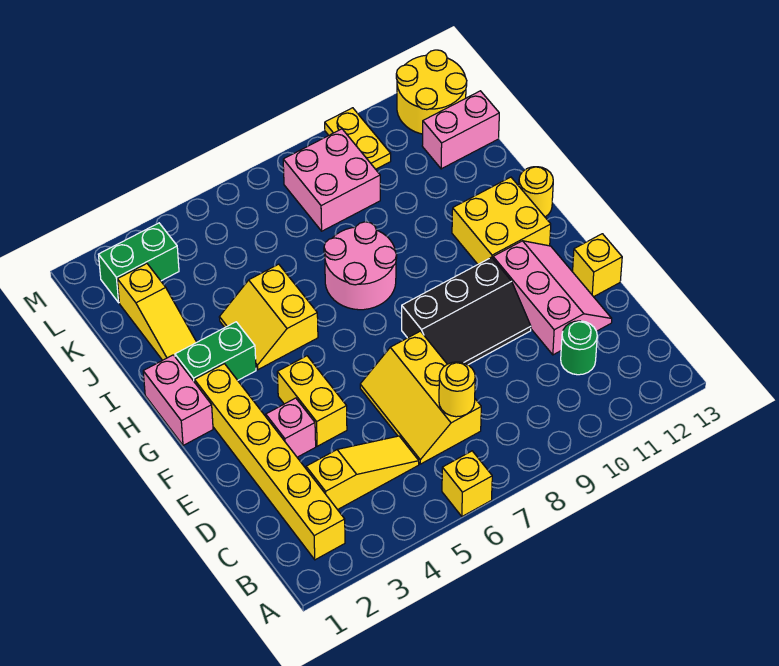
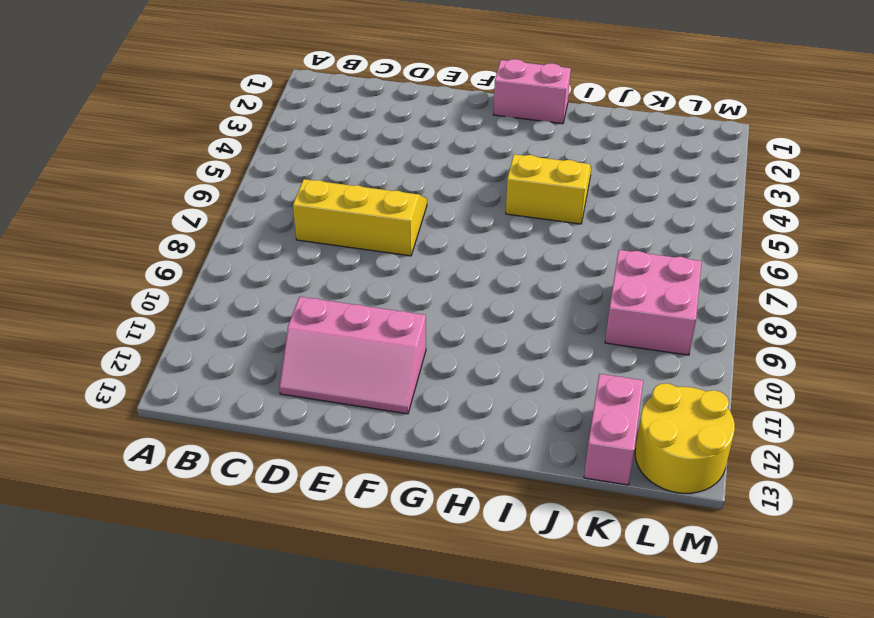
none -> yellow 1x1 brick [442,451,492,516]
none -> yellow 1x6 brick [195,364,345,560]
none -> yellow 1x3 slope [306,436,419,510]

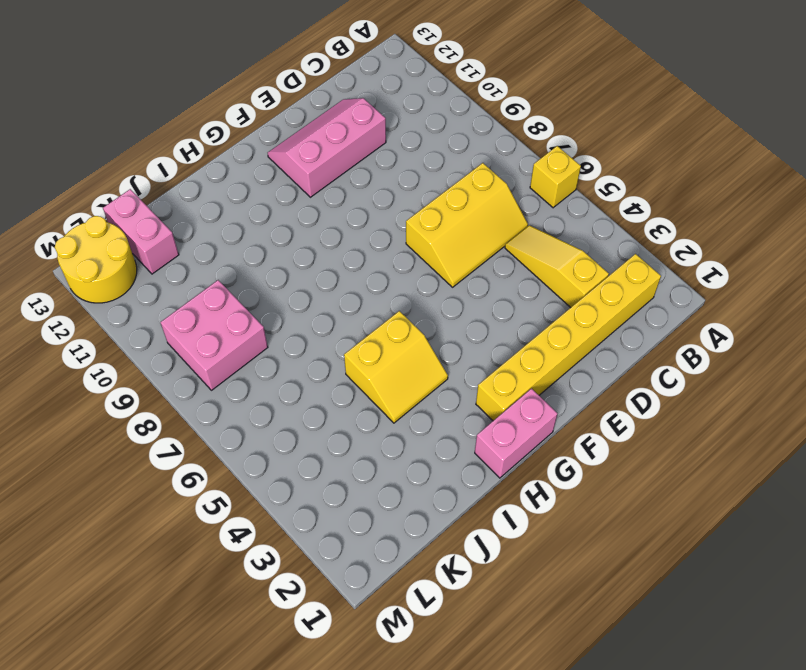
none -> green 1x1 round brick [561,321,597,375]
none -> pink 1x1 brick [266,398,316,457]
none -> yellow 1x2 brick [277,356,347,446]

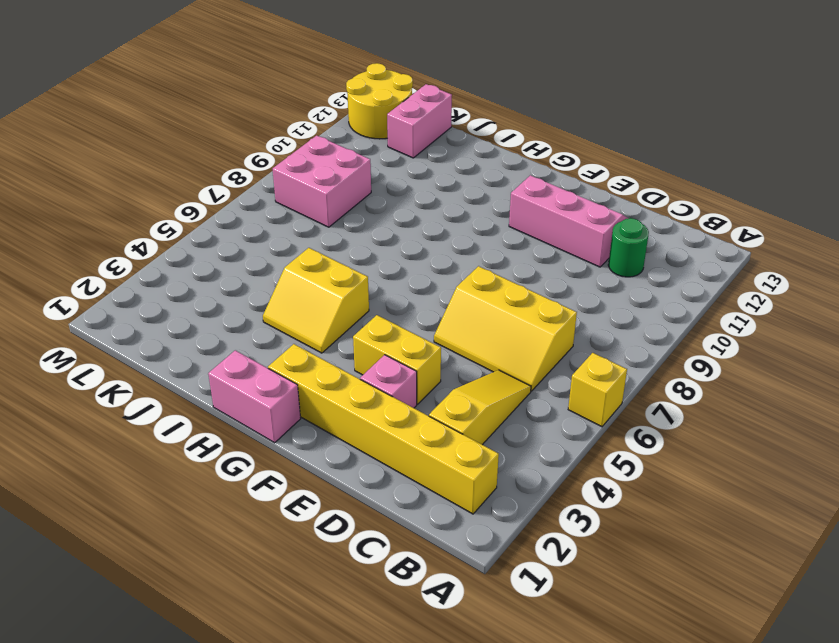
none -> black 2x3 slope [402,257,531,365]
none -> yellow 1x1 brick [573,234,622,297]
none -> yellow 2x2 brick [452,177,551,264]

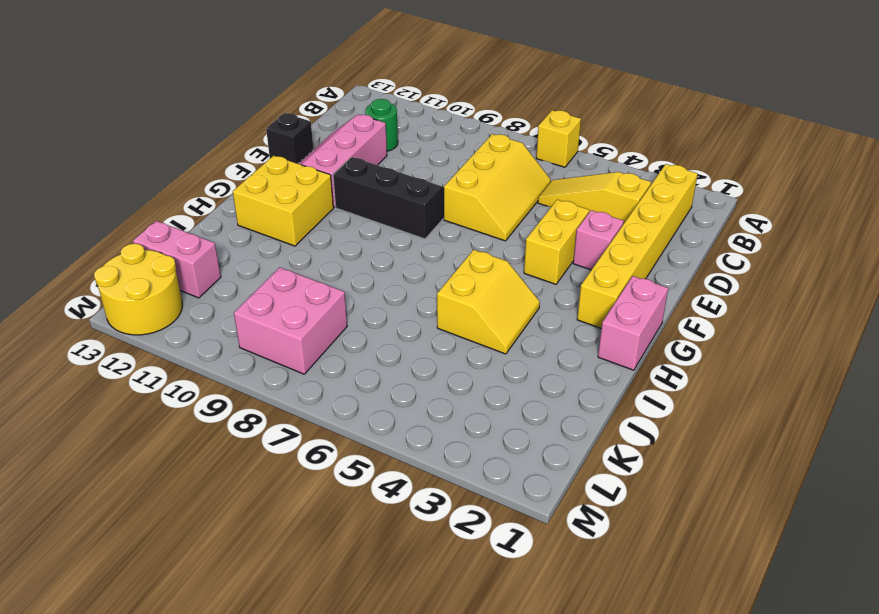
black 1x1 brick [266,113,313,164] -> yellow 1x1 brick [573,234,622,297]
none -> green 1x2 brick [175,322,256,382]
none -> pink 2x2 round brick [324,222,397,310]
none -> yellow 1x1 round brick [519,167,553,217]

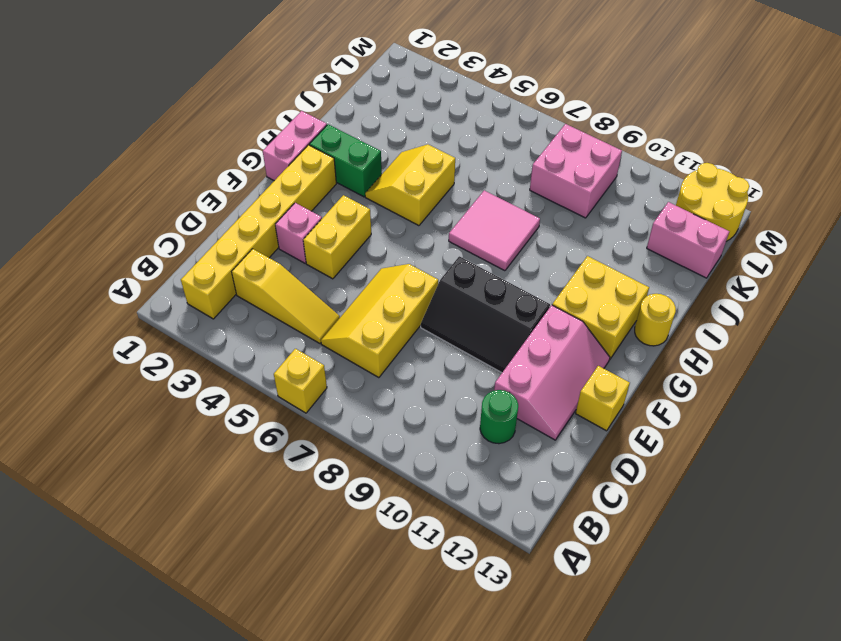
pink 2x2 tile [449,190,540,271] -> pink 2x2 round brick [324,222,397,310]
none -> yellow 1x3 slope [117,264,197,360]
none -> green 1x2 brick [99,223,179,303]
none -> yellow 1x2 plate [325,108,391,169]

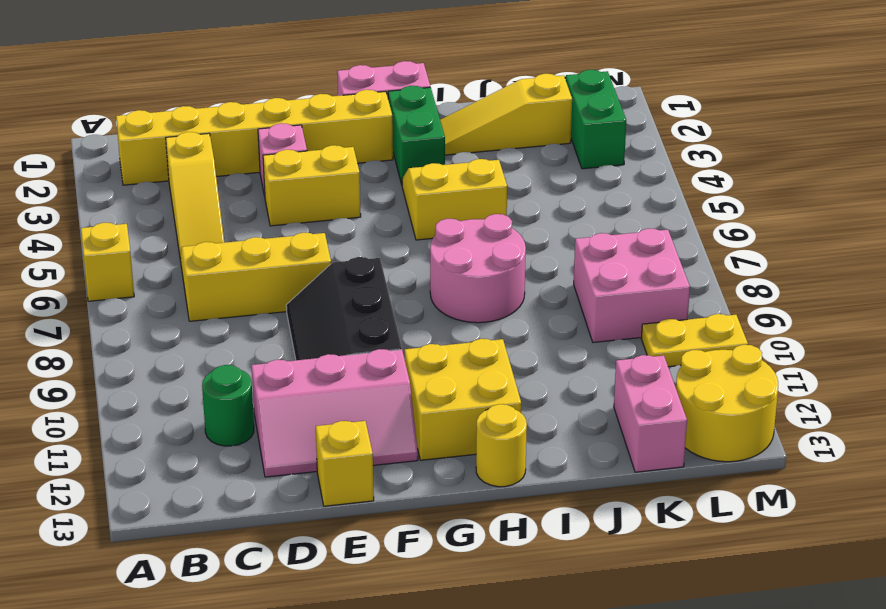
none -> yellow 1x1 round brick [439,362,475,417]

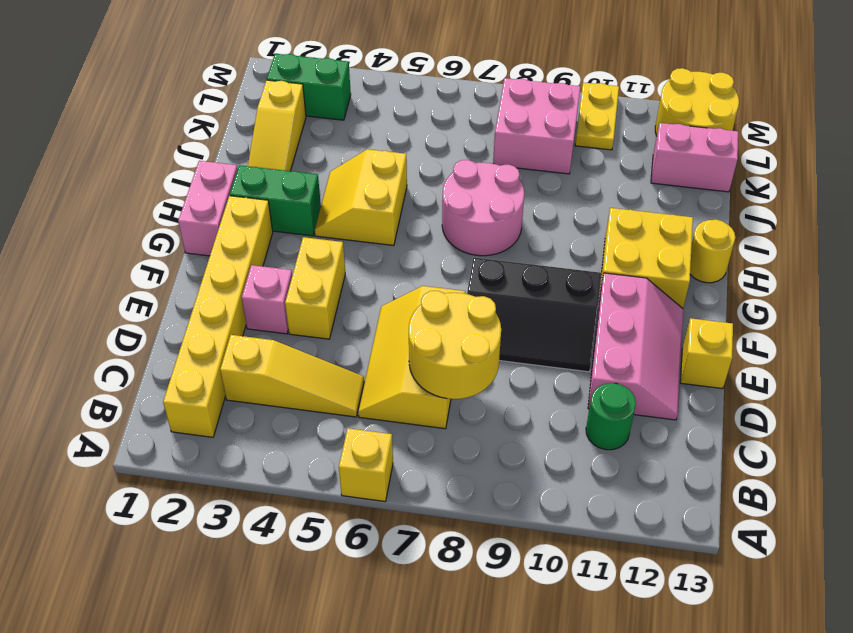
yellow 2x2 round brick [409,291,501,399] -> yellow 1x1 round brick [439,362,475,417]

